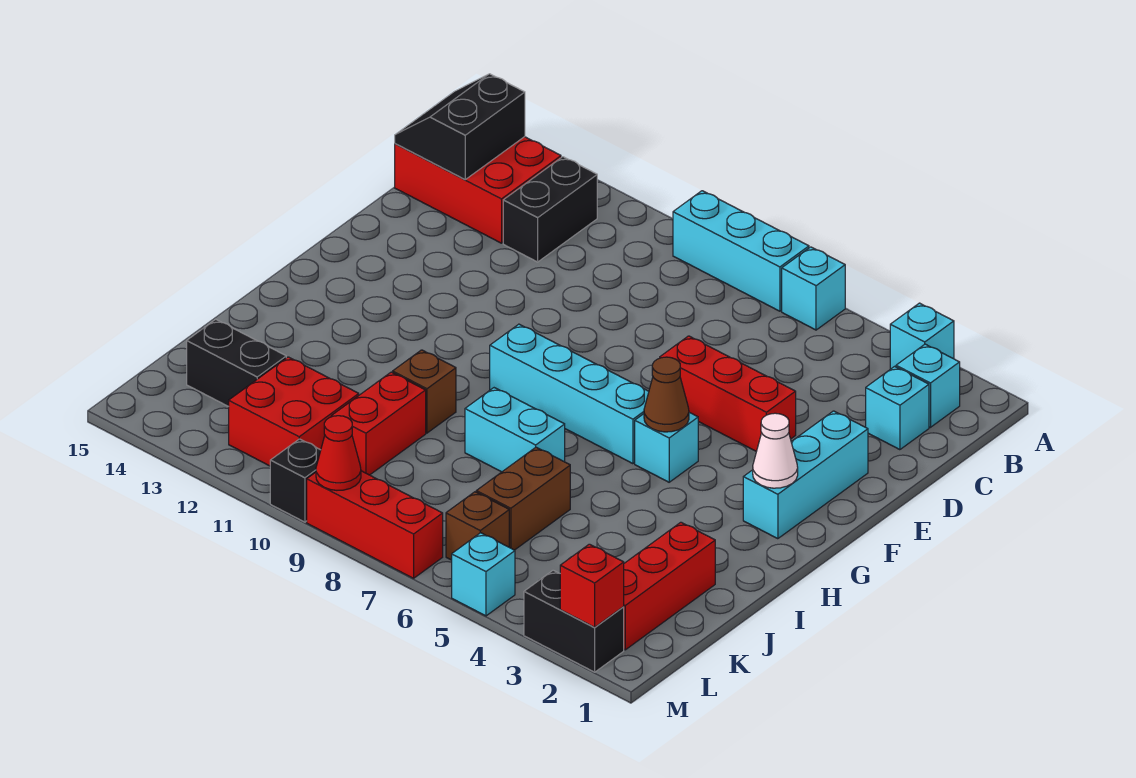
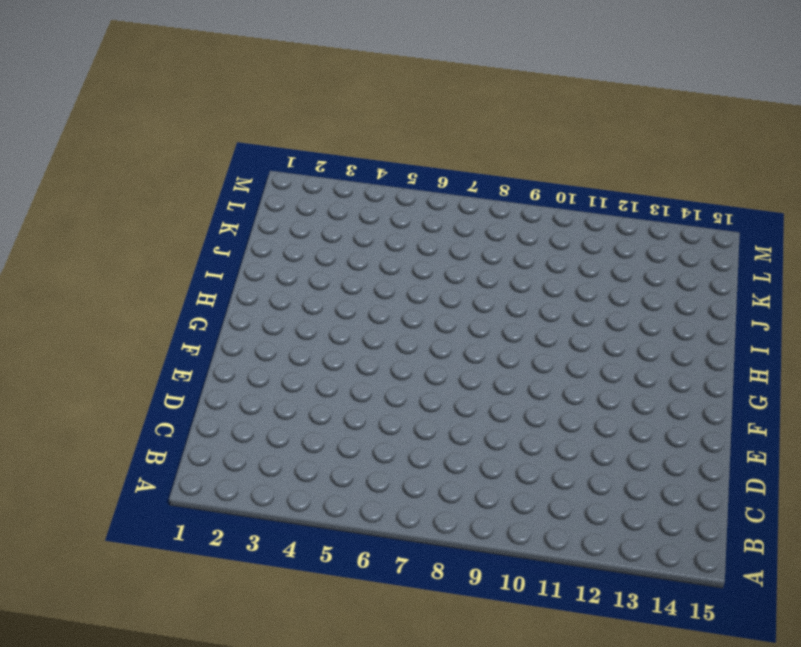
none -> cyan 1x1 brick [890,303,954,369]
none -> cyan 1x1 brick [782,247,845,330]
none -> cyan 1x3 brick [673,191,809,311]

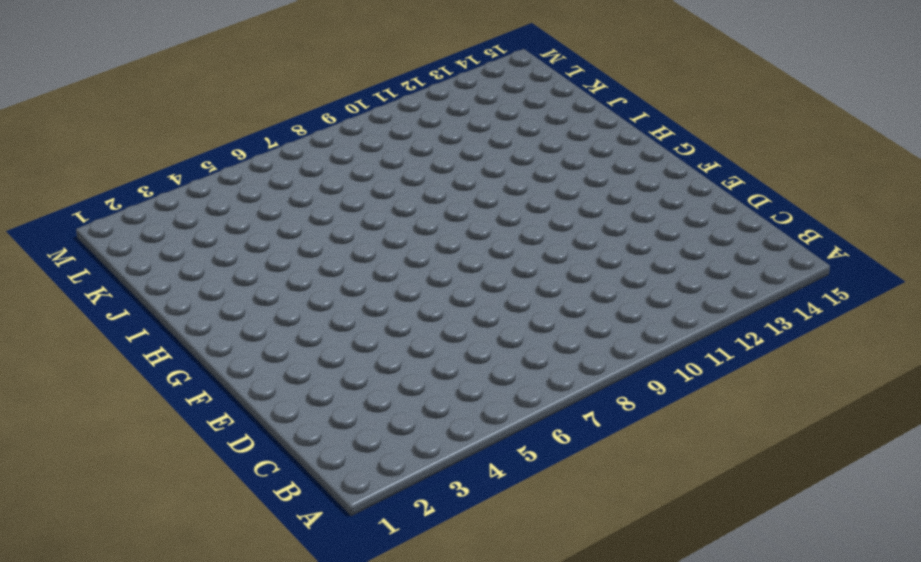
none -> cyan 1x1 brick [890,303,954,369]
none -> cyan 1x1 brick [782,247,845,330]
none -> cyan 1x3 brick [673,191,809,311]

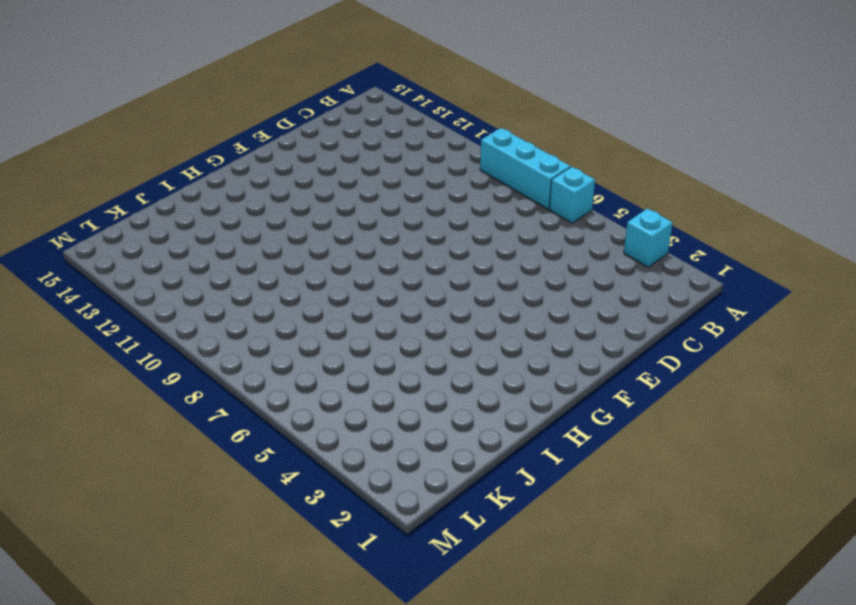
none -> cyan 1x1 brick [896,344,960,427]
none -> black 1x2 brick [503,157,597,262]
none -> red 2x3 brick [395,137,561,243]

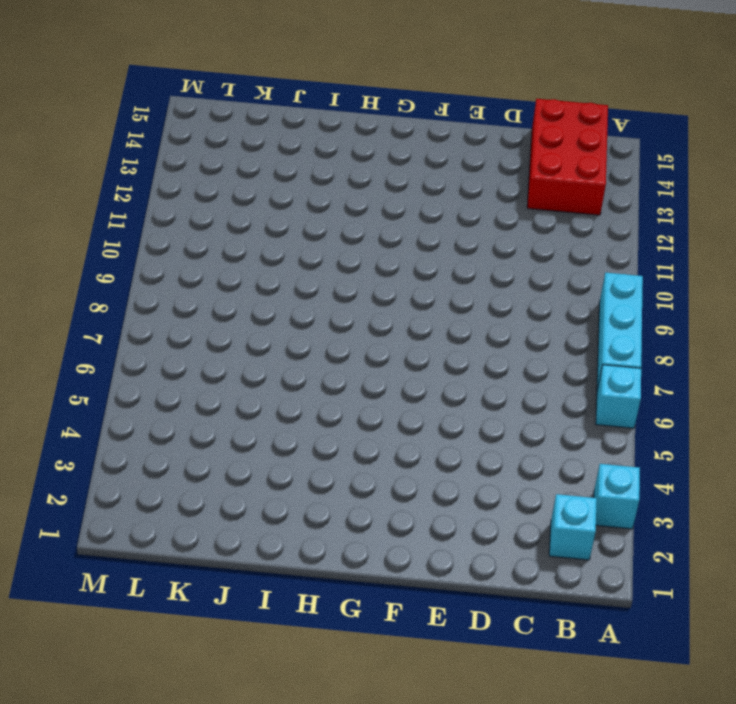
none -> black 1x2 brick [503,157,597,262]
none -> cyan 1x1 brick [866,366,929,450]
none -> cyan 1x3 brick [743,411,868,539]

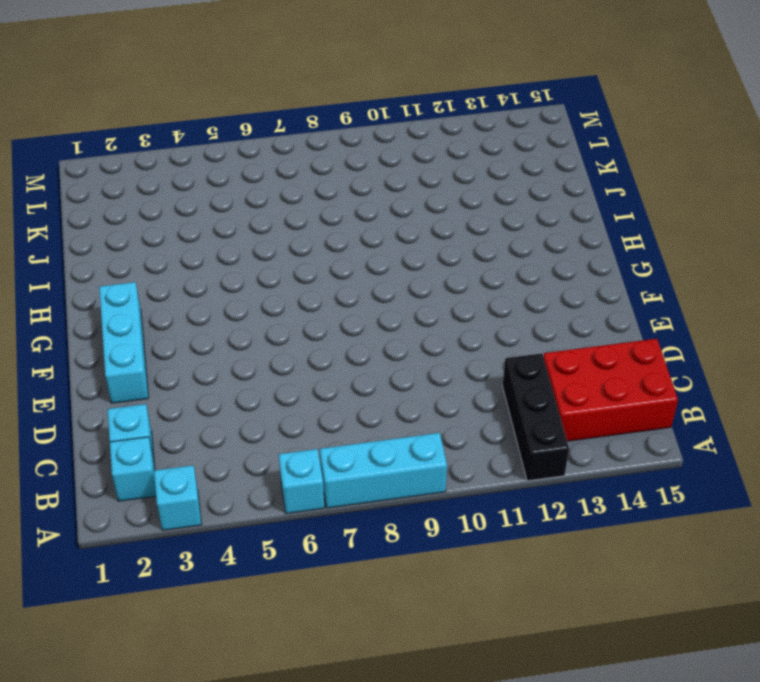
black 1x3 brick [503,353,569,481] -> black 1x2 brick [503,157,597,262]
none -> red 1x3 brick [660,336,796,451]
none -> cyan 1x1 brick [635,412,698,482]
none -> cyan 1x4 brick [490,324,649,464]

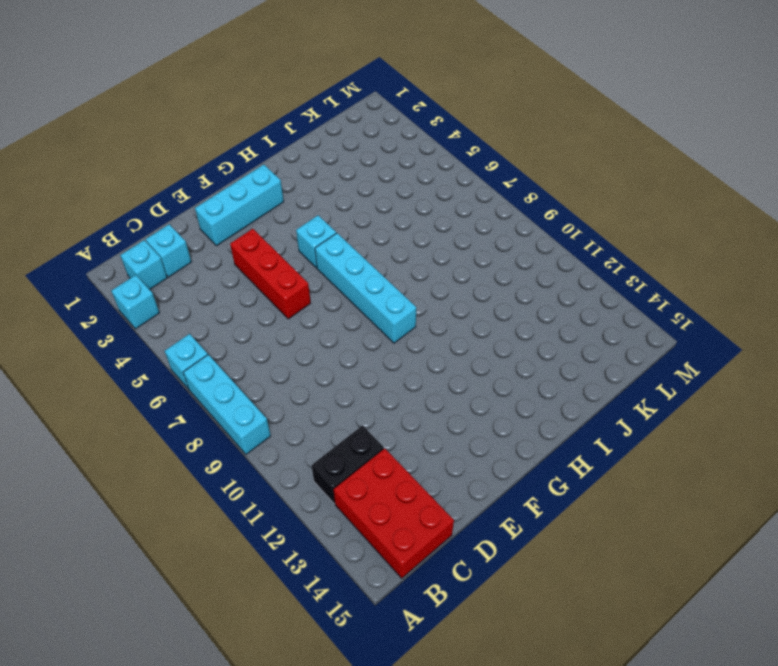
none -> cyan 1x2 brick [465,388,565,472]
none -> brown 1x1 brick [393,350,456,433]
none -> red 1x3 brick [624,522,715,650]

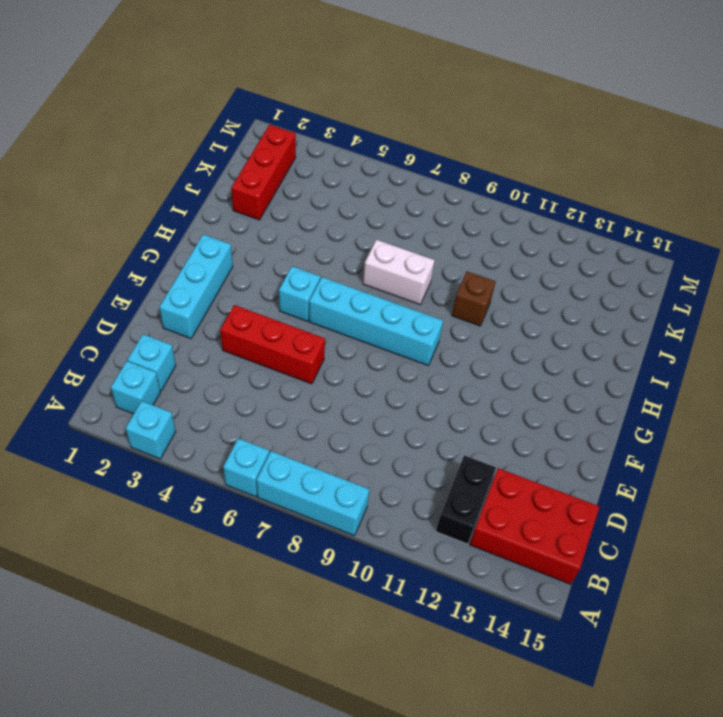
white 1x2 brick [363,240,435,304] -> cyan 1x2 brick [465,388,565,472]
none -> brown 1x2 brick [476,447,570,550]
none -> red 1x2 brick [331,372,426,475]
none -> red 2x2 brick [229,357,359,466]

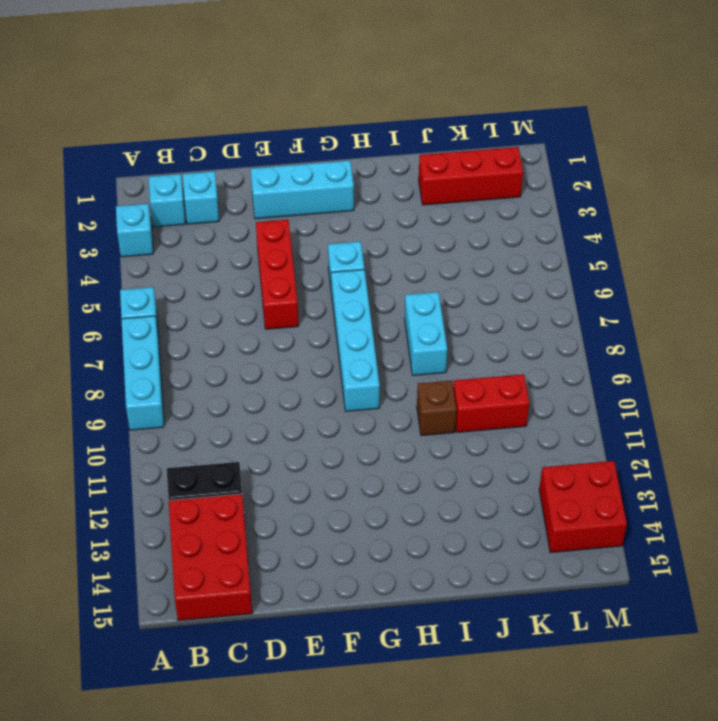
red 2x2 brick [539,461,627,553] -> red 2x2 brick moved to [229,357,359,466]
none -> brown 1x2 brick [476,447,570,550]
none -> black 1x2 brick [187,319,286,407]
none -> brown 1x1 brick [446,492,509,560]

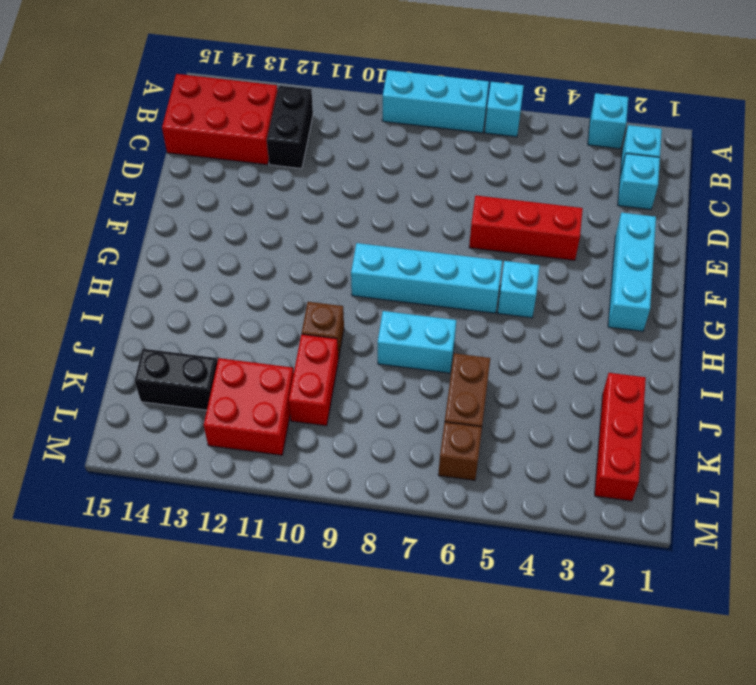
none -> black 1x2 brick [524,570,624,672]
none -> cyan 1x1 brick [452,533,515,616]
none -> red 1x3 brick [307,471,443,578]

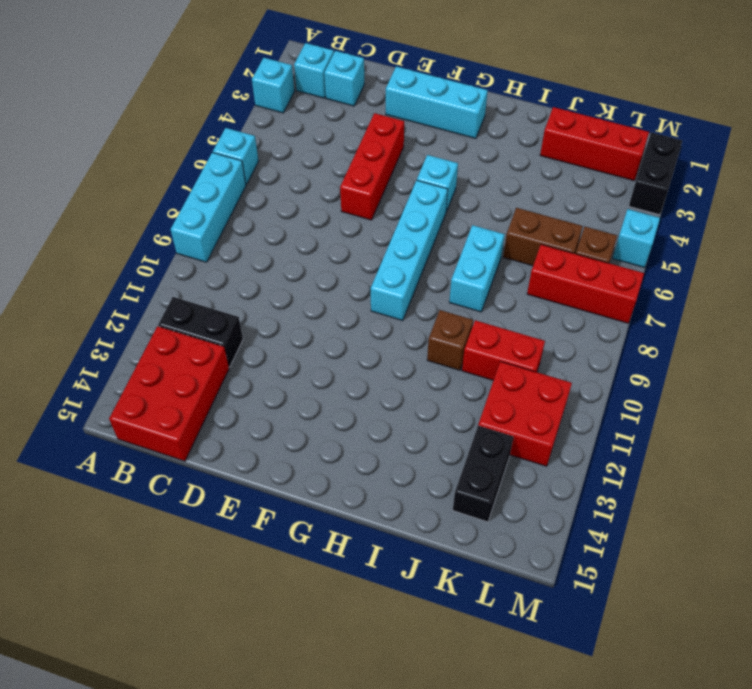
red 1x3 brick [527,244,644,323] -> red 1x3 brick turned to [307,471,443,578]
none -> black 1x1 brick [270,439,321,522]
none -> black 2x2 slope [395,74,525,179]
none -> white 1x1 cone [753,413,798,488]

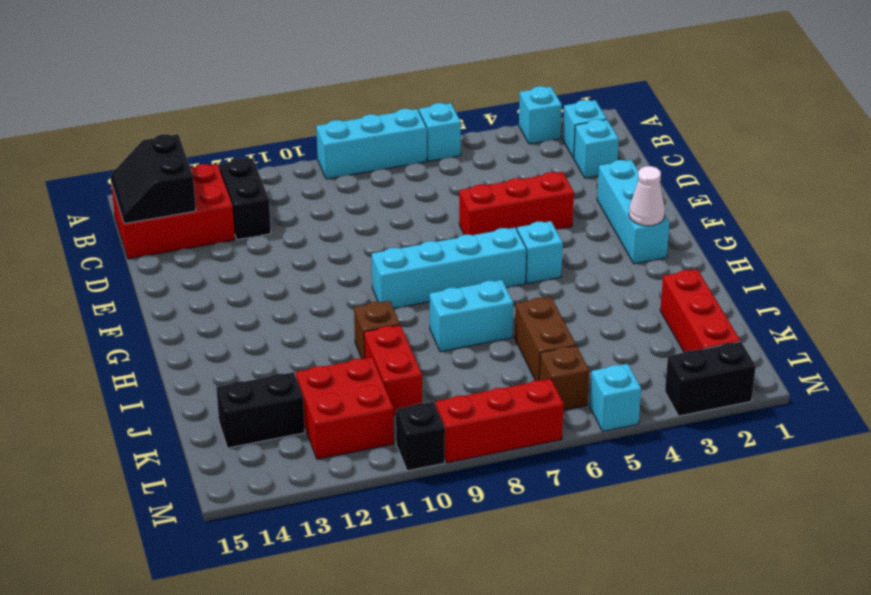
none -> brown 1x1 cone [644,357,689,432]
none -> red 1x1 brick [560,544,624,627]
none -> red 1x1 cone [316,416,361,490]

